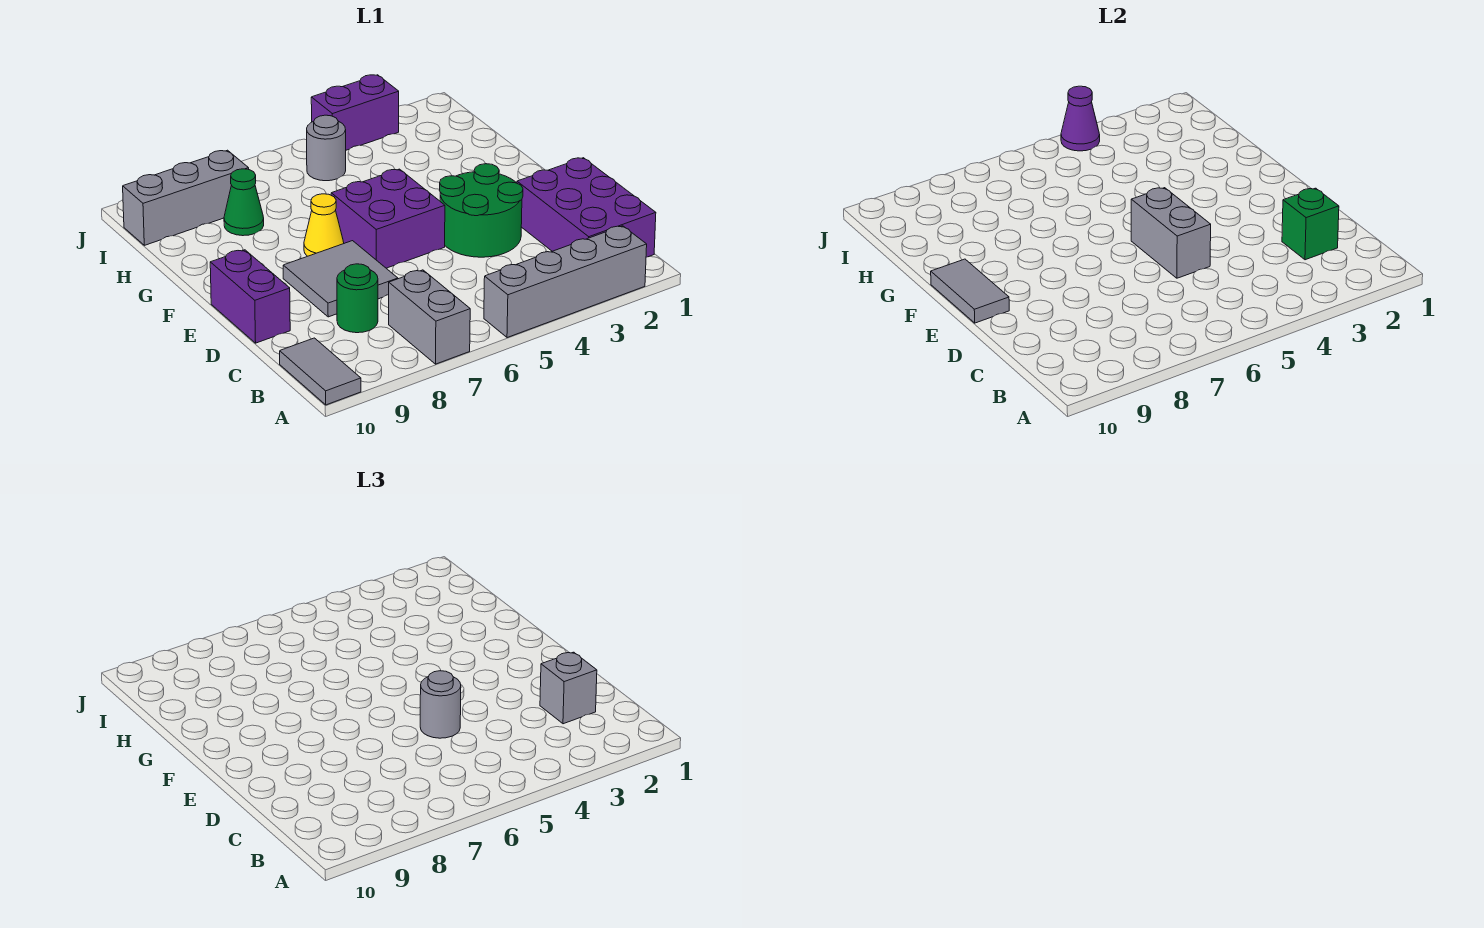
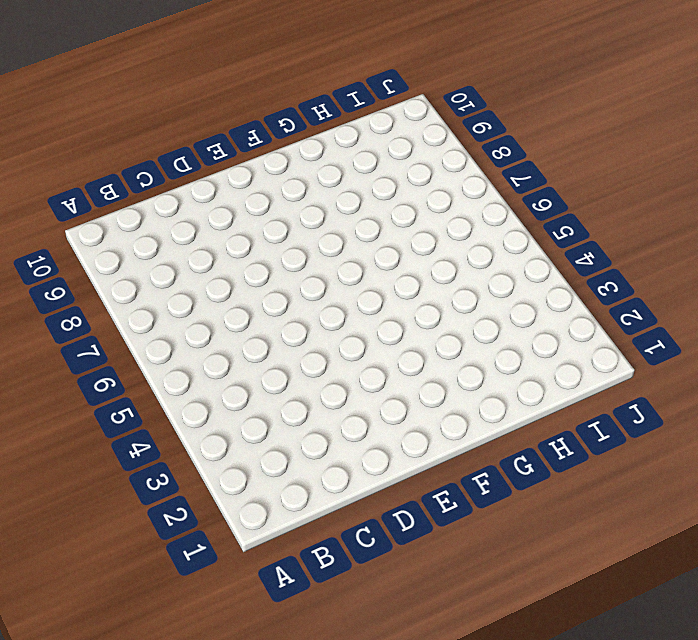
none -> grey 1x4 brick [484,226,647,338]
none -> grey 1x2 brick [389,270,470,364]
none -> grey 1x2 tile [280,338,361,405]

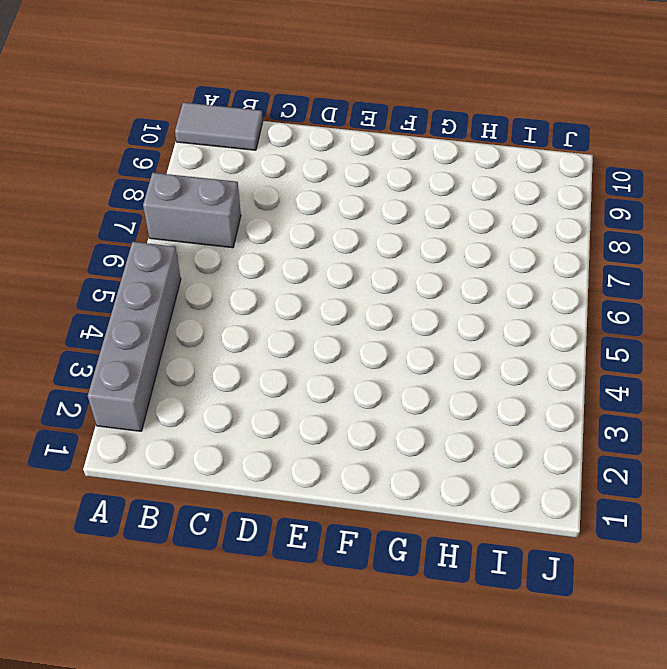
none -> purple 2x3 brick [517,158,656,257]
none -> green 1x1 round brick [337,264,378,333]
none -> green 2x2 round brick [439,164,523,257]

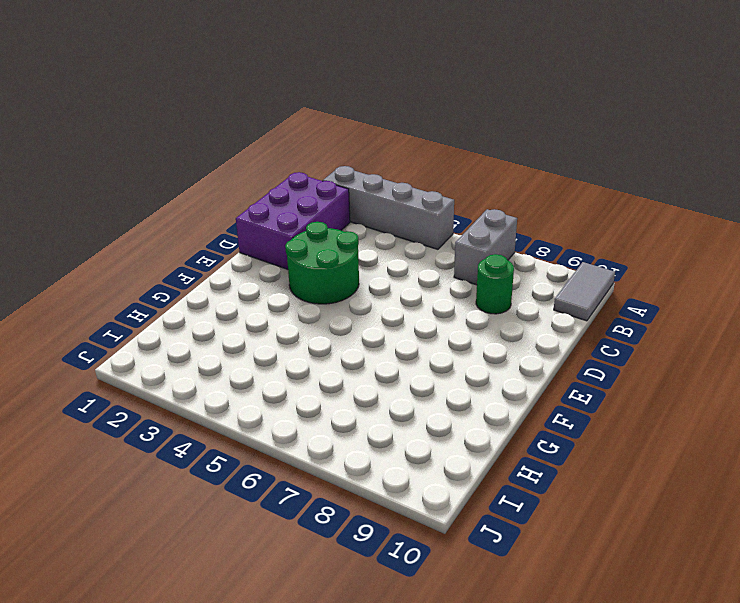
none -> grey 2x2 tile [283,241,398,317]
none -> purple 1x2 brick [210,250,290,343]
none -> purple 2x2 brick [331,169,445,268]

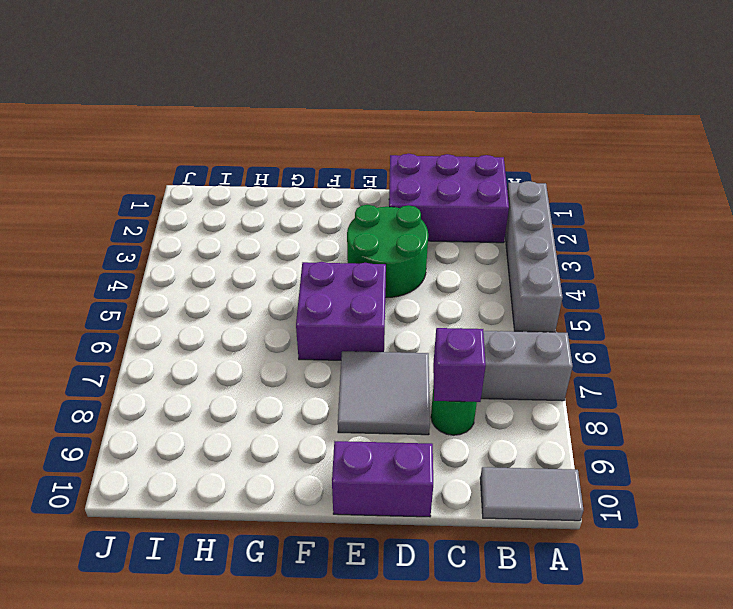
purple 1x1 brick [433,328,486,402] -> none
none -> yellow 1x1 cone [304,194,344,256]
none -> green 1x1 cone [224,169,264,236]
none -> grey 1x1 round brick [306,115,346,181]

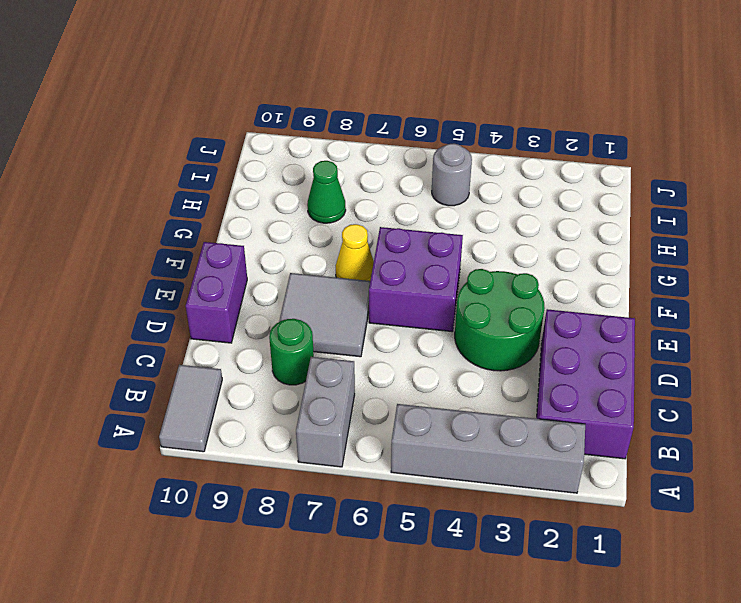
none -> grey 1x3 brick [123,150,249,245]
none -> purple 1x2 brick [311,75,399,150]
none -> green 1x1 brick [1282,188,1339,260]

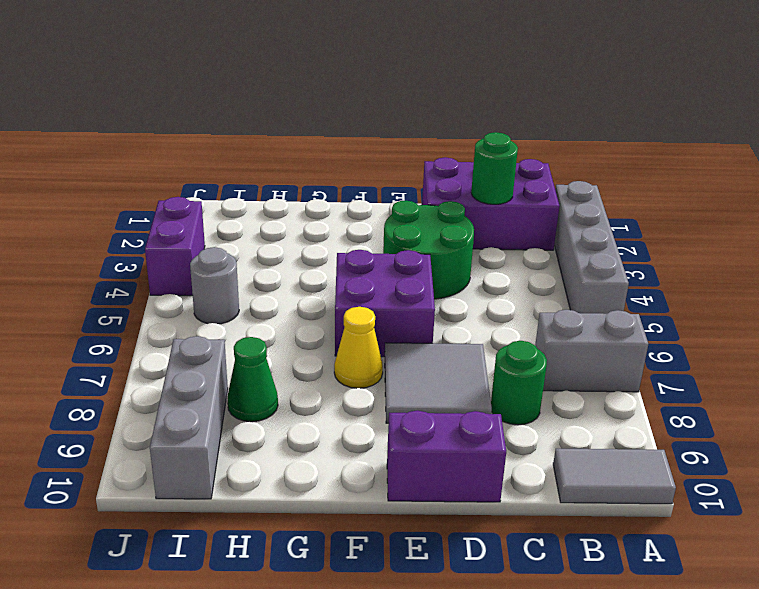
green 1x1 round brick [471,132,518,204] -> green 1x1 brick [1282,188,1339,260]
none -> grey 1x2 brick [1131,188,1211,278]
none -> grey 1x2 tile [931,259,1009,323]
none -> purple 1x1 cone [1061,86,1100,151]

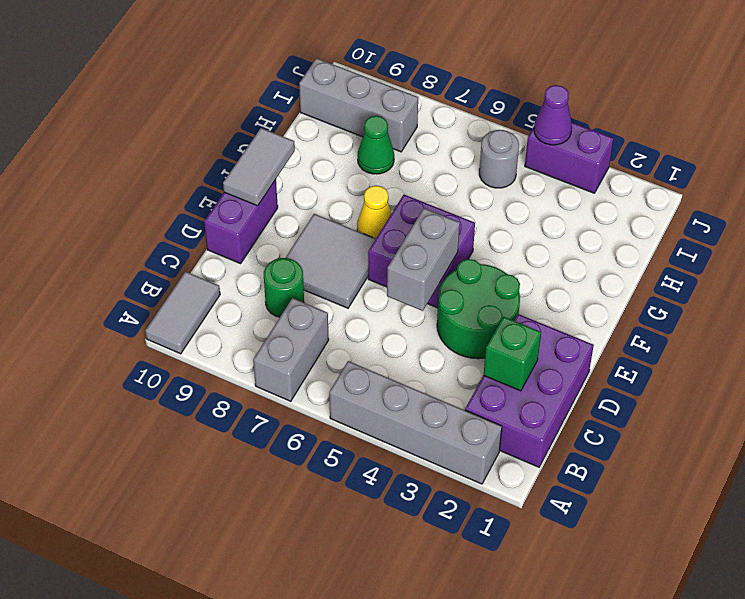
none -> grey 1x1 brick [540,652,597,724]
none -> grey 1x1 round brick [420,671,461,738]

